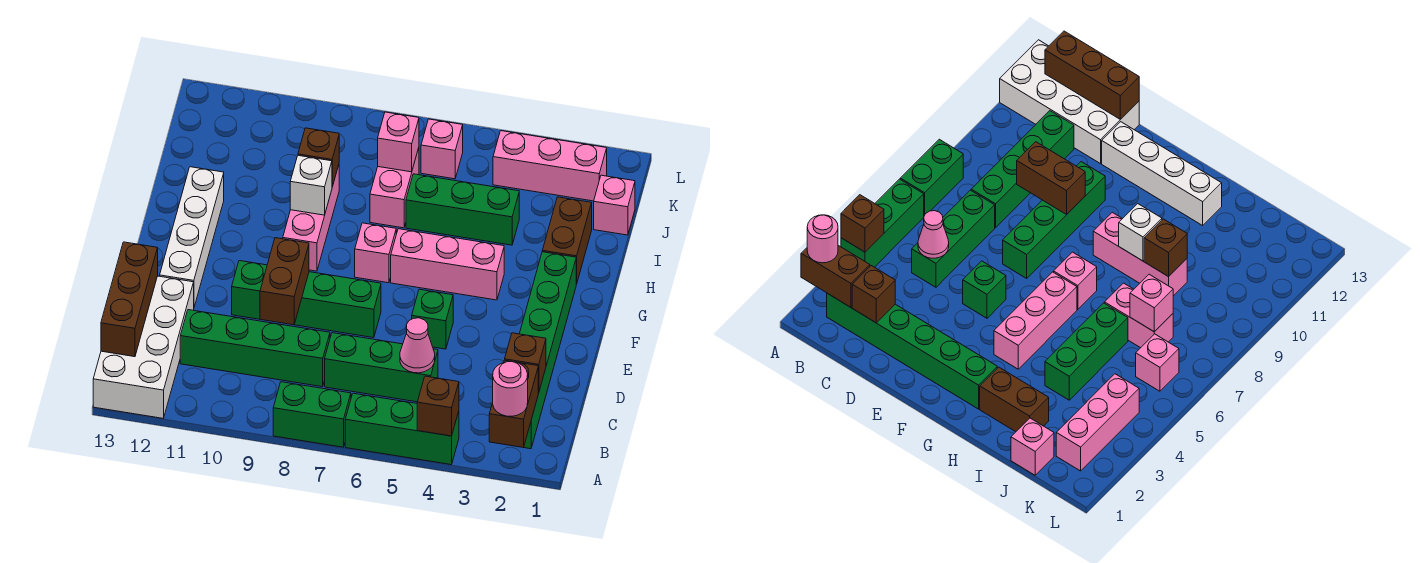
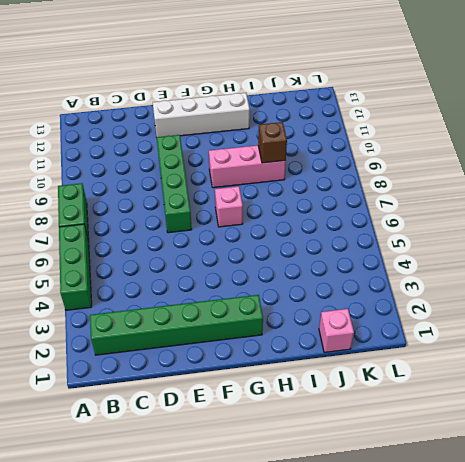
none -> white 2x4 brick [93,276,194,418]
none -> green 1x3 brick [325,333,438,402]
none -> green 1x4 brick [180,310,330,387]

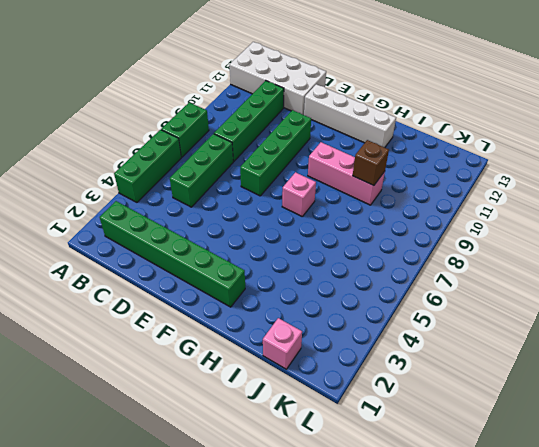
none -> green 1x1 brick [412,289,453,349]
none -> pink 1x3 brick [391,229,504,300]
none -> brown 1x2 brick [542,197,592,284]

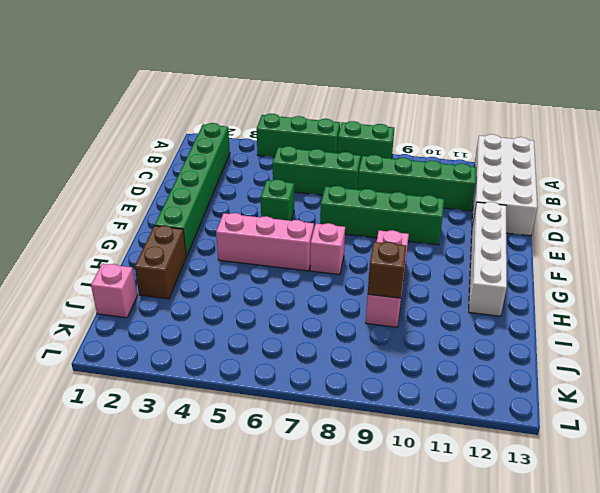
none -> green 1x3 brick [406,174,519,245]
none -> pink 1x2 brick [370,148,419,228]
none -> pink 1x3 brick [493,131,607,201]

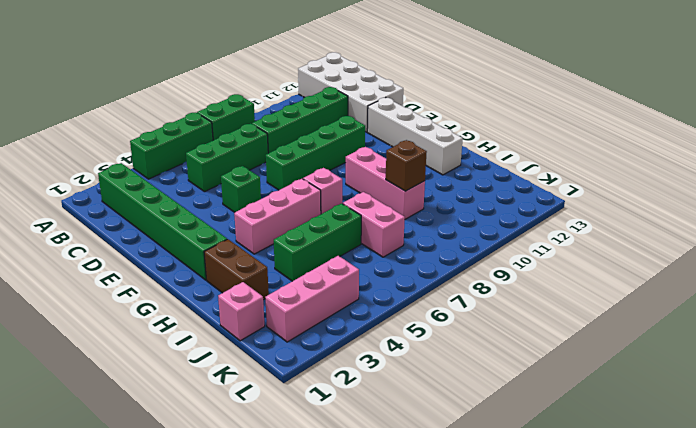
none -> pink 1x1 brick [421,119,463,179]
none -> brown 1x2 brick [489,360,538,448]
none -> brown 1x1 brick [417,376,459,436]

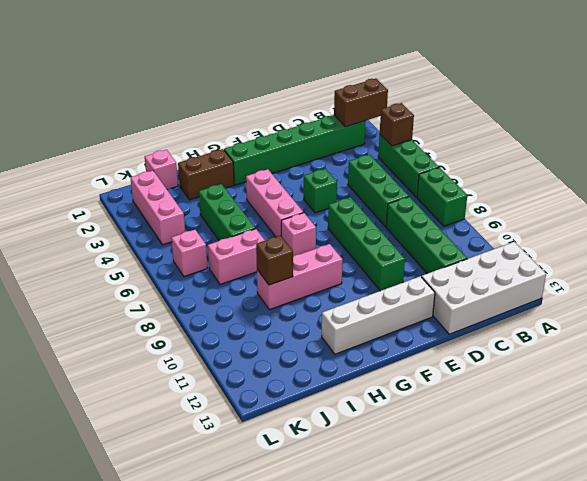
none -> brown 1x3 brick [101,242,158,357]
none -> brown 1x1 brick [505,333,546,393]
none -> pink 1x1 cone [400,318,435,373]

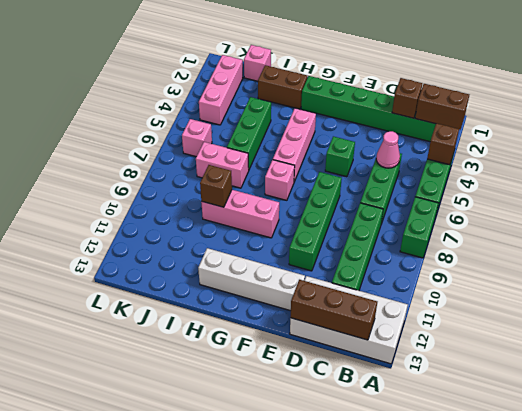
none -> brown 1x2 brick [260,238,309,325]
none -> white 1x1 brick [290,155,332,215]
none -> pink 1x1 brick [378,112,419,172]

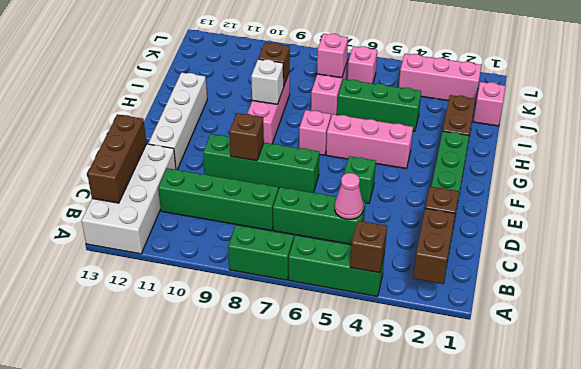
brown 1x1 brick [229,113,264,161] -> brown 1x2 brick [260,238,309,325]
none -> pink 1x1 round brick [493,362,528,416]

